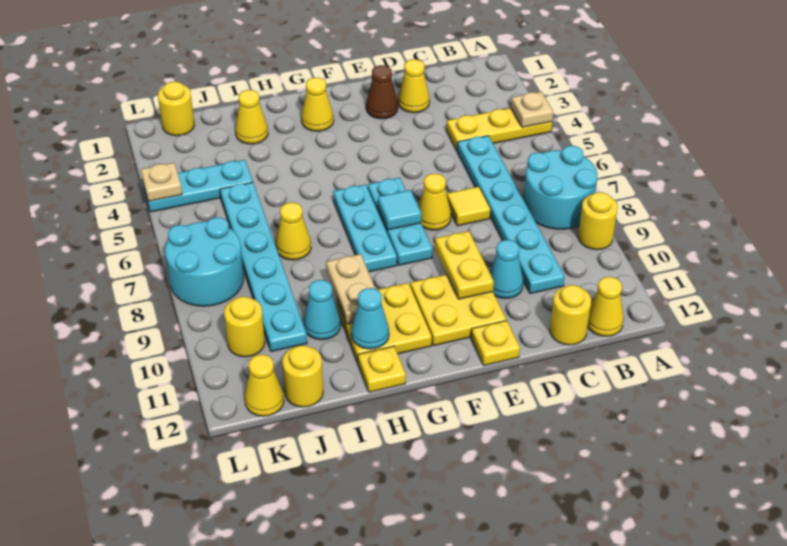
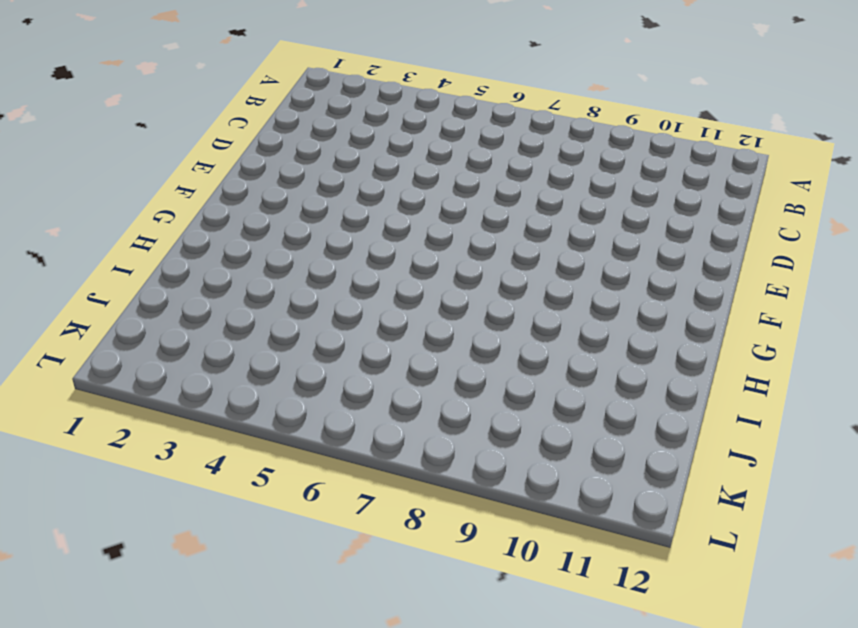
none -> yellow 1x3 plate [446,108,552,150]
none -> cyan 2x2 round brick [524,146,597,229]
none -> yellow 1x1 round brick [578,192,618,250]
none -> yellow 1x1 cone [588,277,624,336]

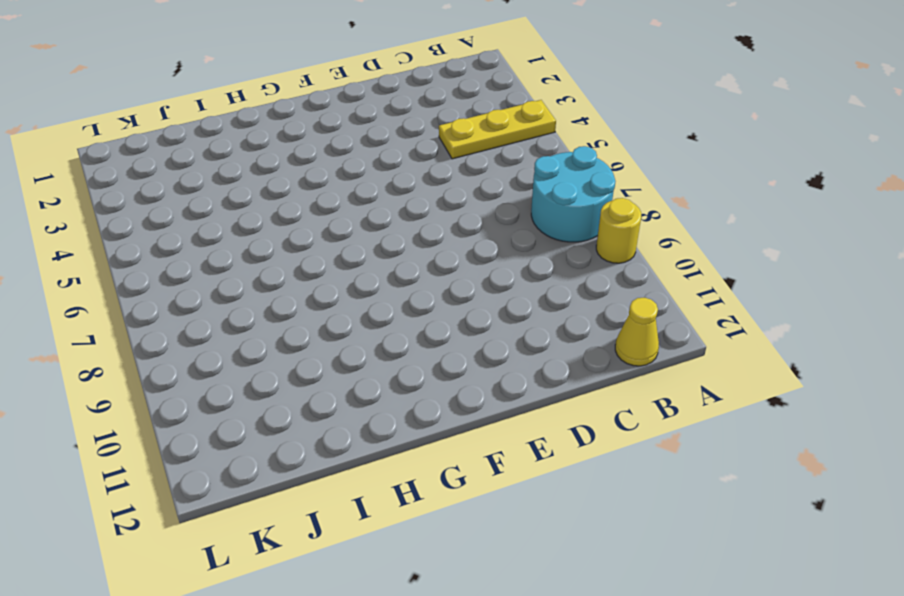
none -> cyan 1x6 plate [457,136,565,294]
none -> yellow 1x1 round brick [550,285,591,345]
none -> yellow 1x1 cone [398,59,430,113]
none -> yellow 1x1 tile [447,187,490,226]

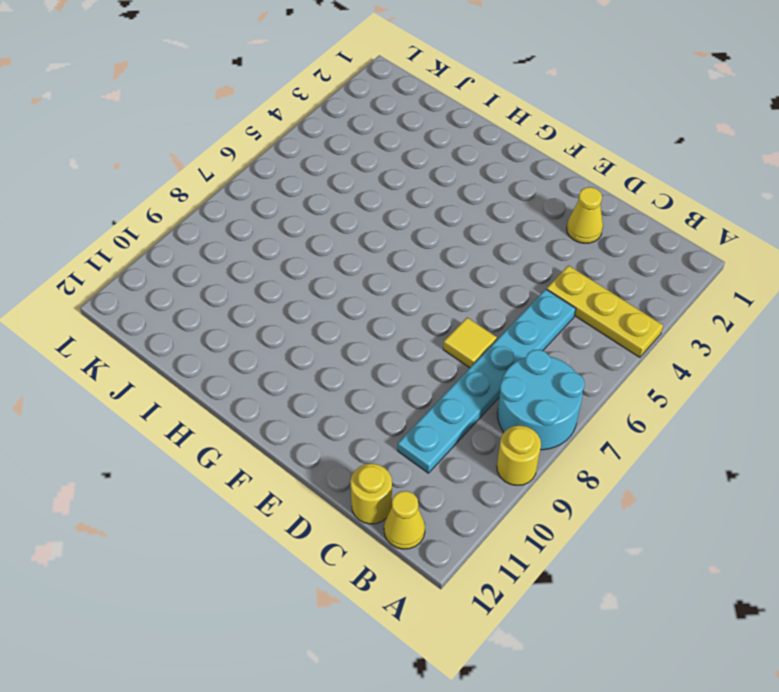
none -> cyan 1x1 cone [490,240,523,299]
none -> brown 1x1 cone [366,65,398,119]
none -> yellow 1x1 cone [419,174,451,230]
none -> yellow 2x2 plate [410,275,506,346]

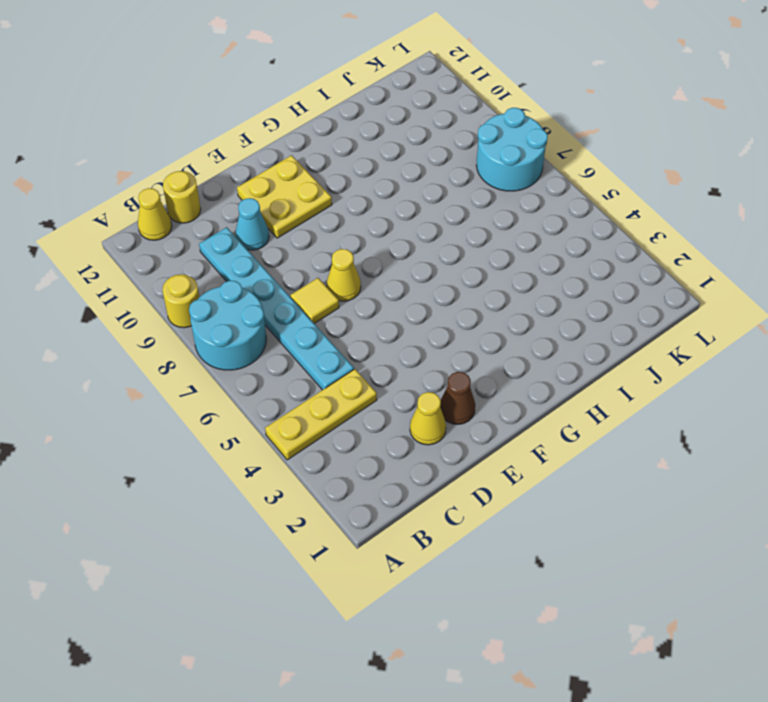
none -> yellow 1x1 plate [471,320,520,366]
none -> cyan 1x3 plate [368,178,433,265]
none -> yellow 1x1 cone [301,78,334,131]
none -> cyan 1x3 plate [333,184,397,272]

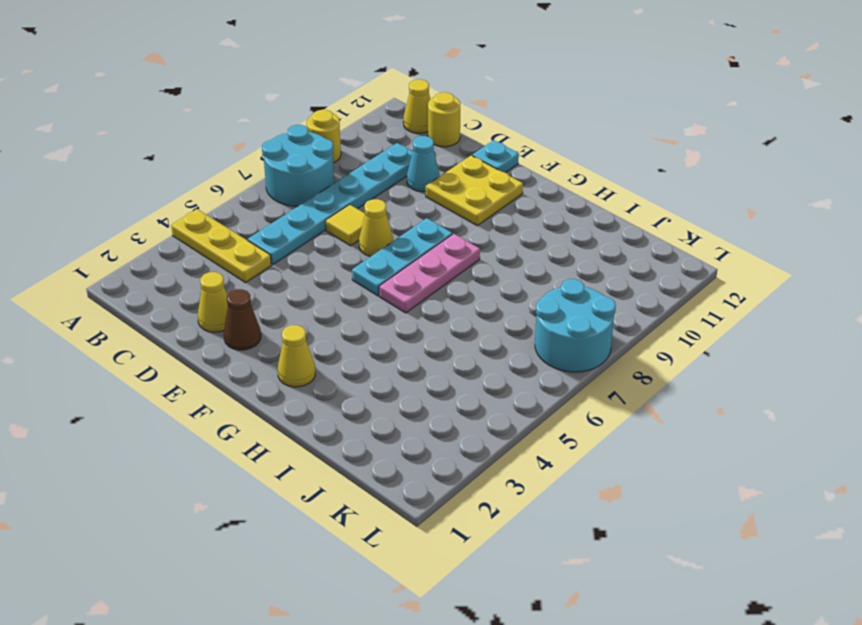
cyan 1x1 plate [472,140,519,173] -> yellow 1x1 plate [471,320,520,366]
pink 1x3 plate [379,234,480,313] -> cyan 1x3 plate [333,184,397,272]
none -> yellow 2x2 plate [337,283,432,362]
none -> yellow 1x1 plate [358,346,406,392]
none -> yellow 1x1 cone [235,90,268,144]
none -> yellow 1x1 cone [276,202,311,260]

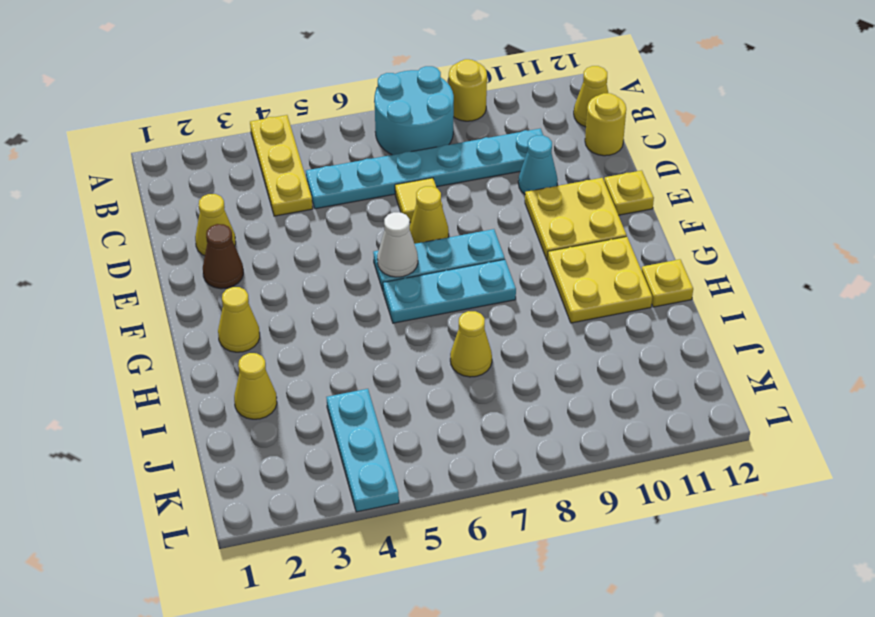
white 1x1 cone [377,212,418,277] -> none
none -> cyan 1x1 cone [303,280,341,340]
none -> cyan 1x6 plate [220,182,307,352]
none -> yellow 1x1 round brick [282,346,323,407]
none -> yellow 1x1 round brick [158,82,194,136]

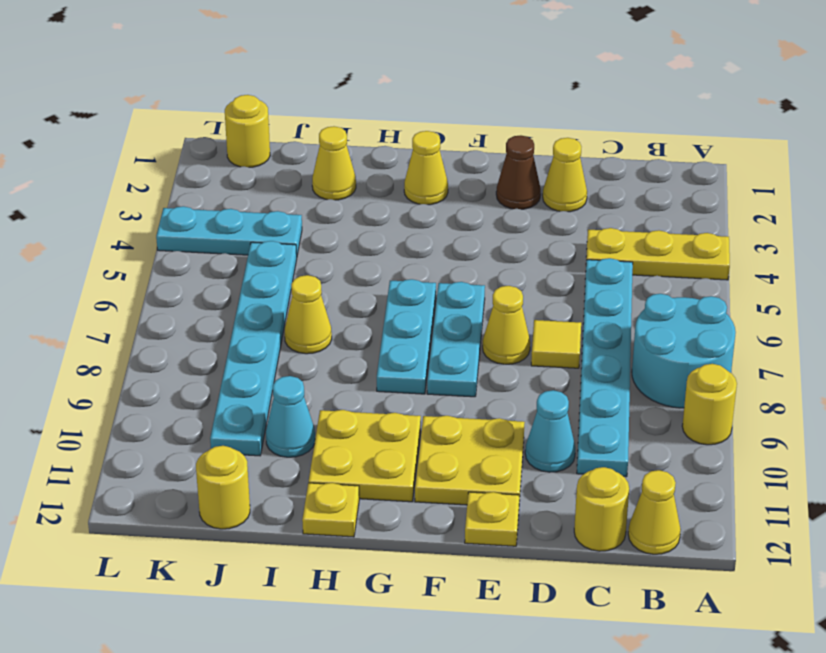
none -> cyan 2x2 round brick [165,217,244,306]
none -> yellow 1x1 round brick [224,297,265,357]
none -> yellow 1x1 cone [245,355,284,416]
none -> tan 1x1 plate [511,92,553,127]

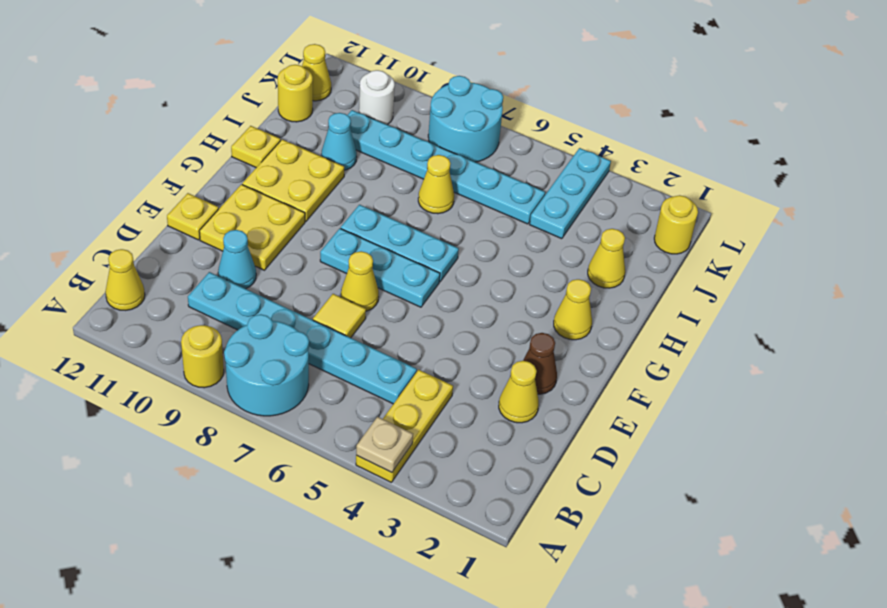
white 1x1 round brick [359,70,395,125] -> yellow 1x1 round brick [224,297,265,357]
none -> yellow 1x1 round brick [550,285,591,345]
none -> yellow 1x2 plate [435,231,494,299]
none -> cyan 1x1 tile [378,190,421,230]
none -> tan 1x2 plate [326,254,375,324]

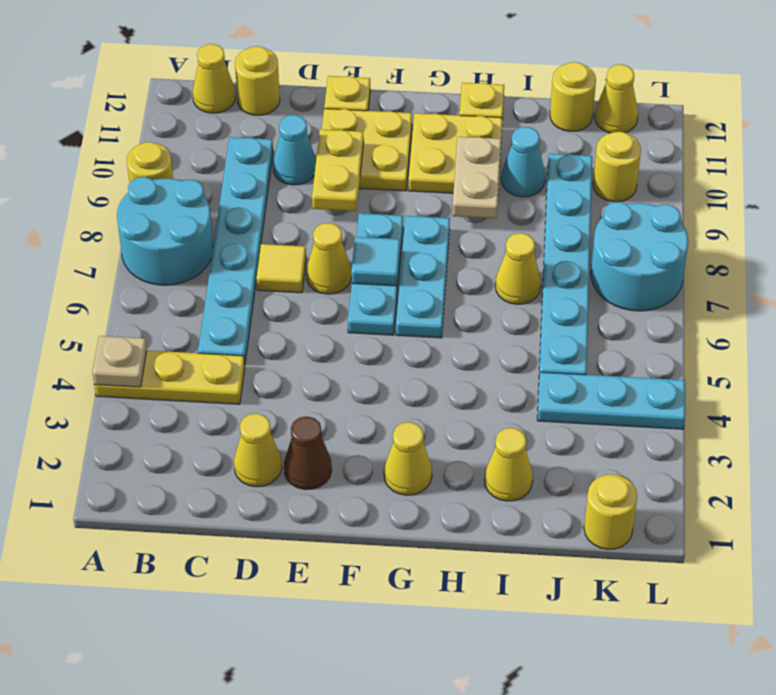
none -> cyan 1x1 cone [351,288,389,349]
none -> tan 1x1 plate [141,163,182,201]

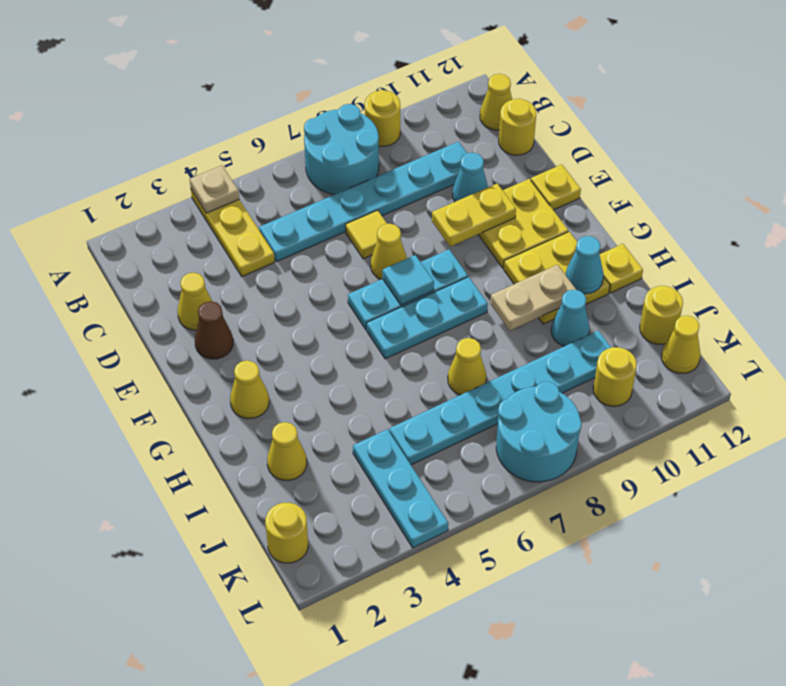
none -> tan 1x1 plate [141,163,182,201]

